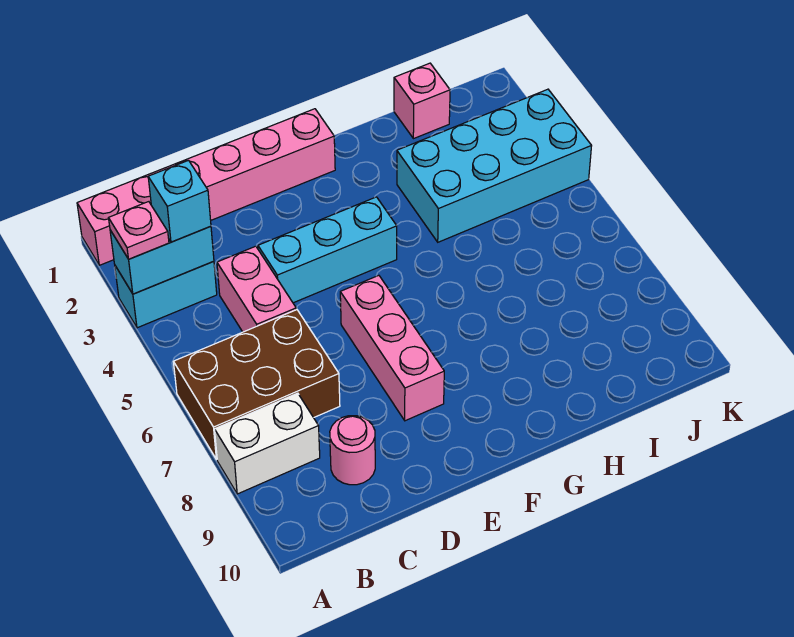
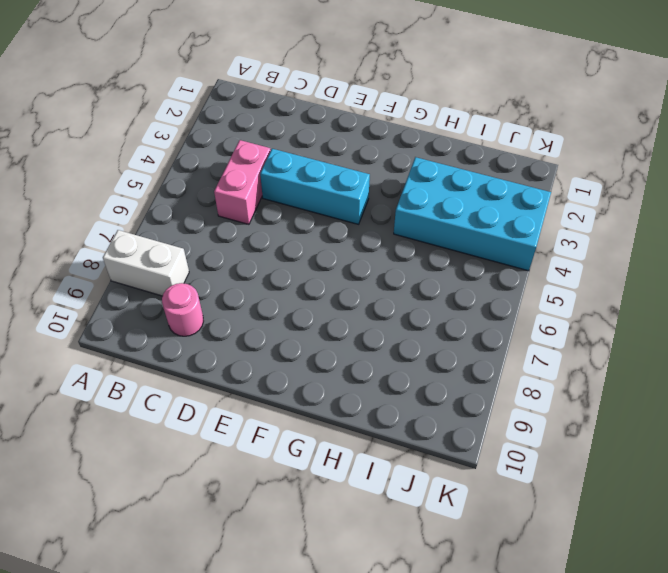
none -> pink 1x6 brick [77,109,335,265]
none -> cyan 1x2 brick [115,261,217,328]
none -> brown 2x3 brick [174,310,340,460]

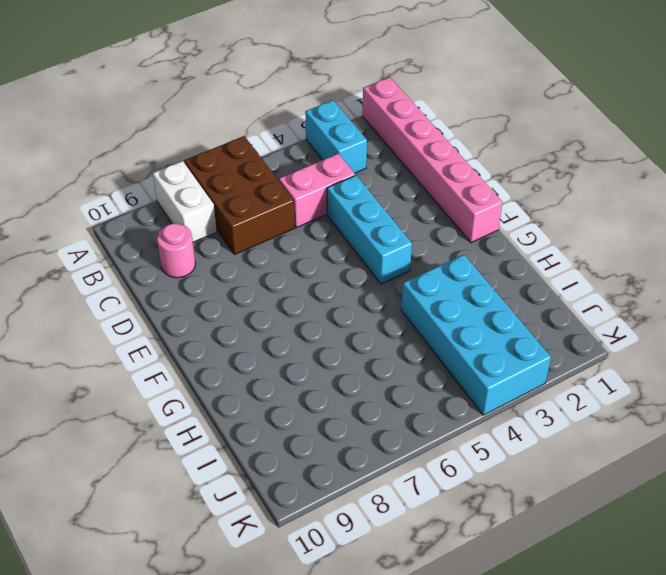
none -> pink 1x3 brick [340,275,444,421]
none -> pink 1x1 brick [394,63,450,139]
none -> cyan 1x2 brick [110,226,214,294]

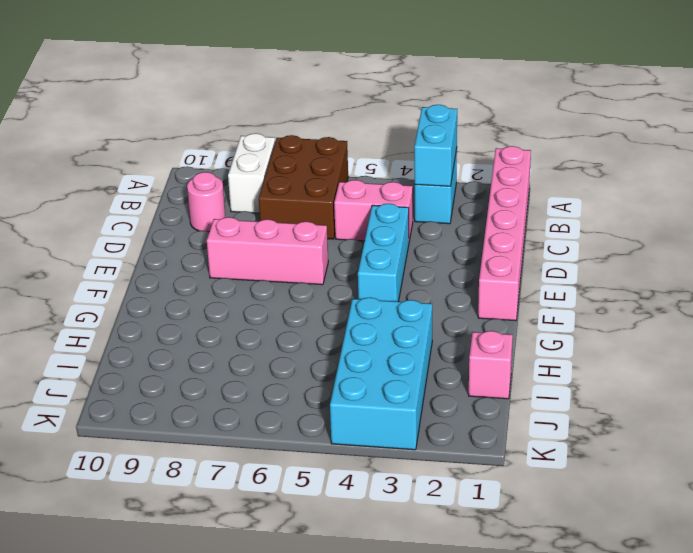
none -> pink 1x1 plate [109,202,169,259]
none -> cyan 1x1 brick [148,160,211,242]

